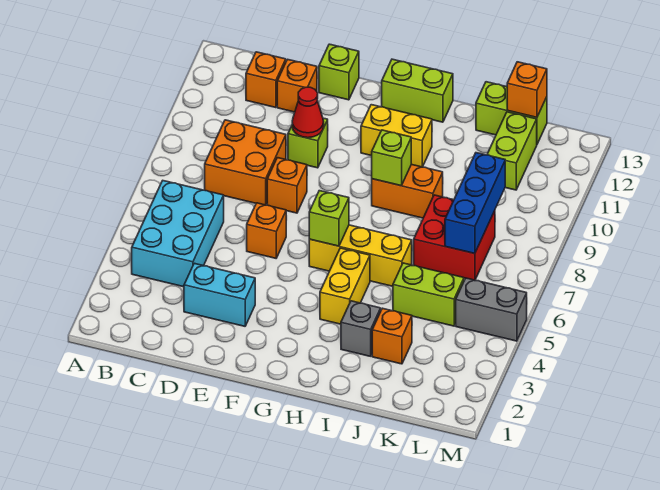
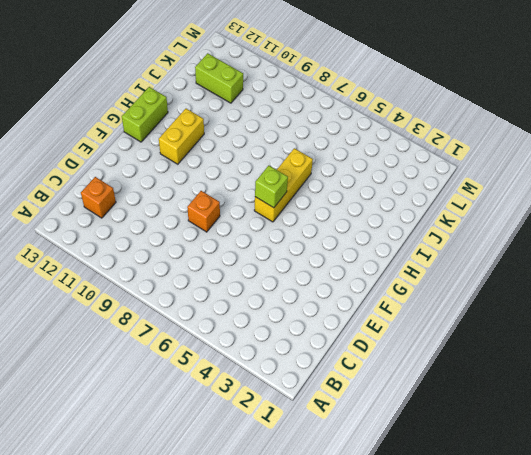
none -> cyan 2x3 brick [132,181,224,287]
none -> orange 2x2 brick [205,120,286,205]
none -> cyan 1x2 brick [184,263,255,326]

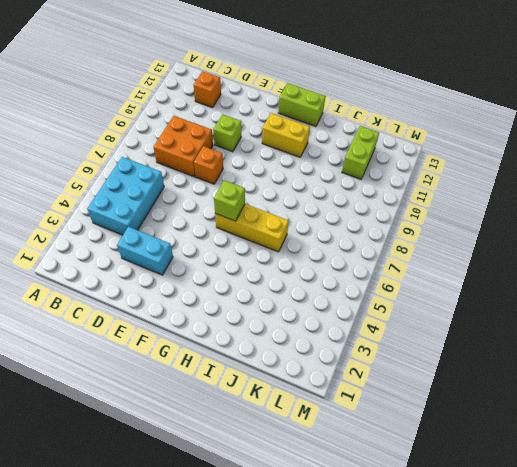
none -> orange 1x1 brick [277,59,317,112]
none -> orange 1x1 brick [247,203,286,258]
none -> lime 1x1 brick [319,44,359,100]

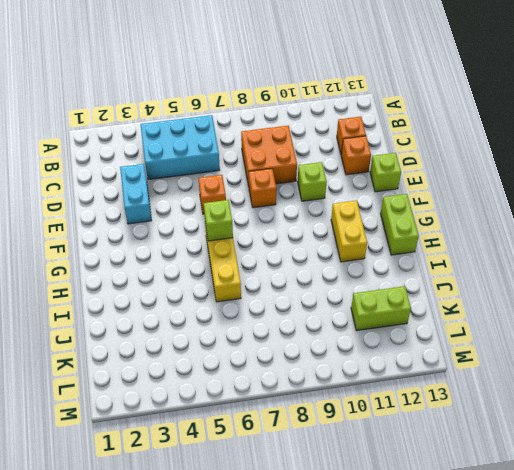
none -> yellow 1x2 brick [320,248,370,324]
none -> orange 1x2 brick [372,164,443,218]
none -> grey 1x1 brick [341,301,381,356]

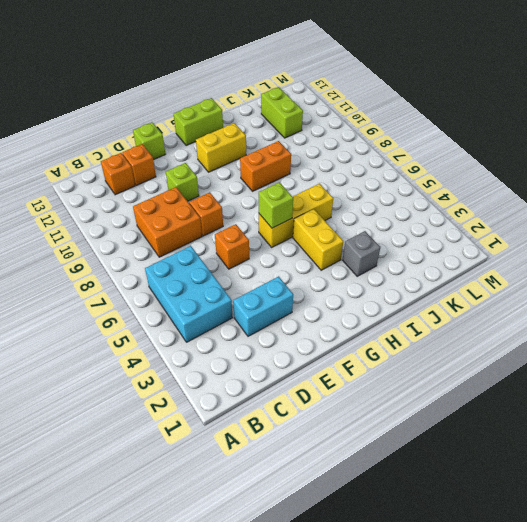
none -> orange 1x1 brick [372,308,412,364]
none -> lime 1x2 brick [393,263,464,326]
none -> red 2x2 brick [414,195,495,280]

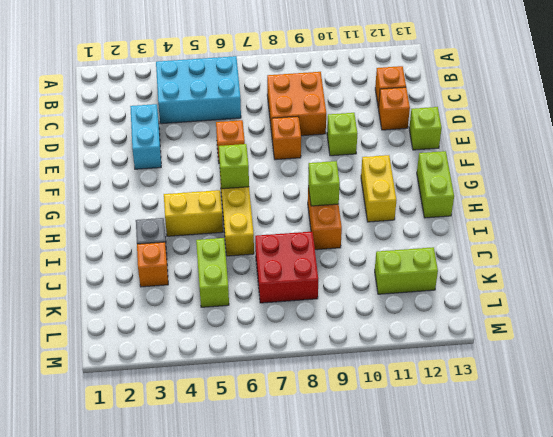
none -> lime 1x2 brick [476,82,547,144]
none -> grey 1x2 brick [456,278,527,341]
none -> red 1x1 cone [292,87,324,138]

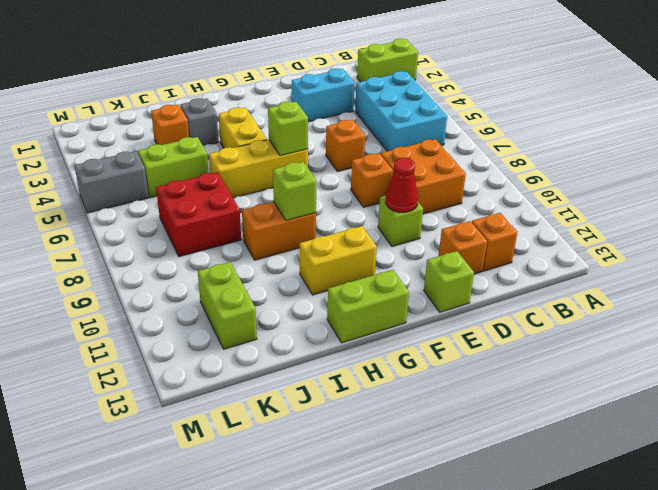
lime 1x2 brick [357,39,418,82] -> lime 1x2 brick moved to [476,82,547,144]
none -> blue 1x3 brick [445,153,505,254]
none -> orange 1x1 brick [507,62,547,117]

